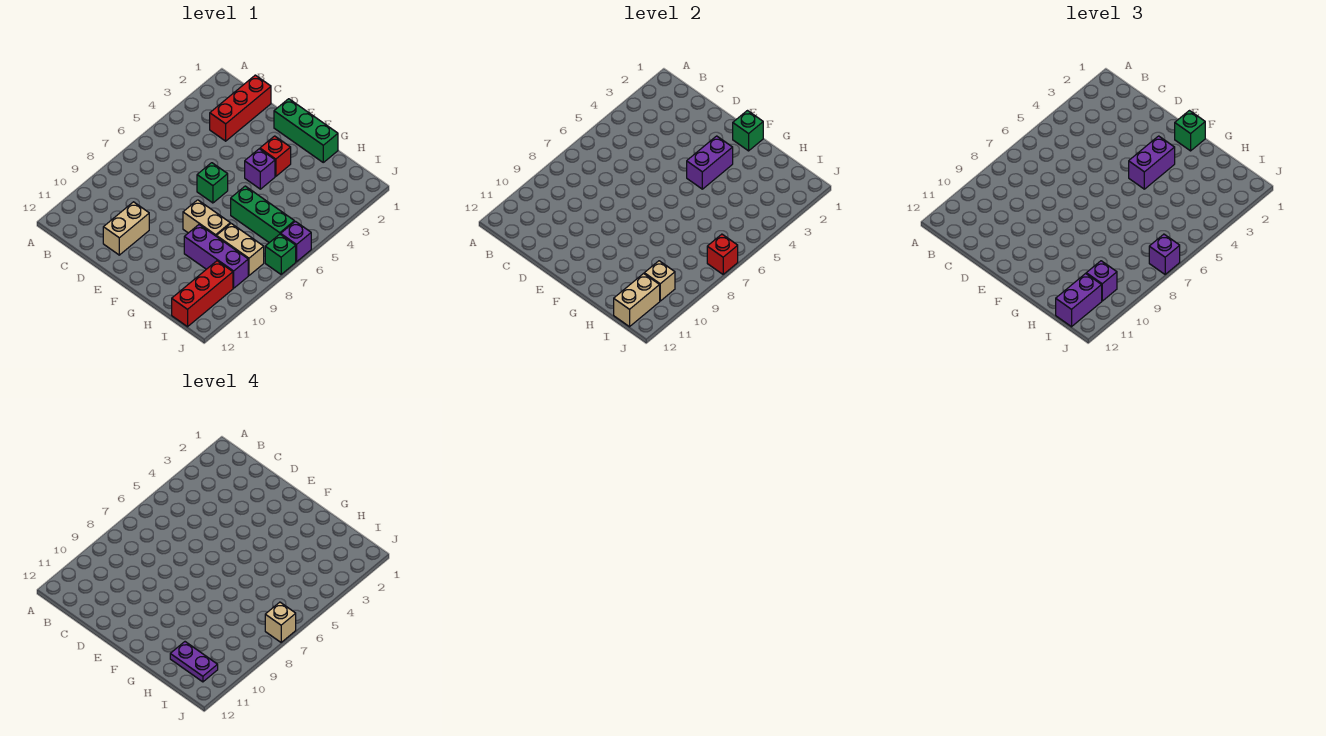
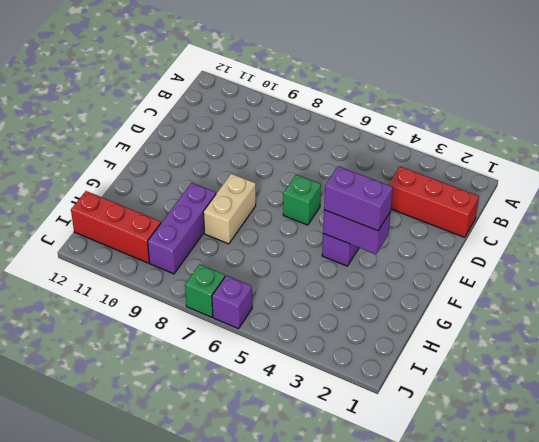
none -> tan 1x2 brick [103,202,149,255]
none -> green 1x3 brick [274,99,338,162]
none -> red 1x1 brick [260,136,291,176]

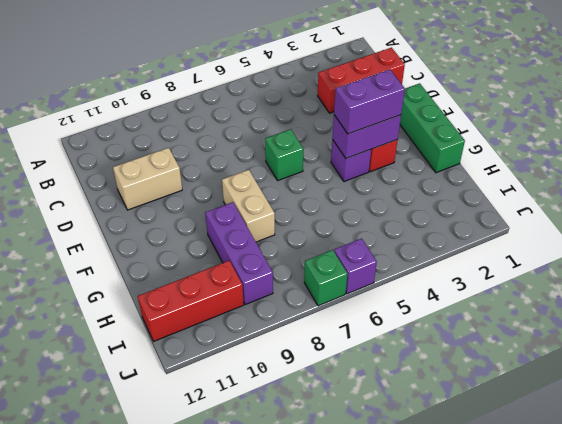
none -> green 1x3 brick [231,186,294,243]
none -> tan 1x2 brick [216,224,264,275]
none -> green 1x1 brick [733,111,763,151]

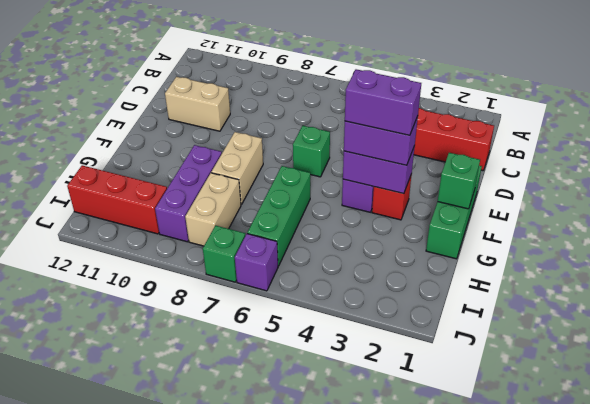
purple 1x2 brick [345,69,421,135] -> purple 1x2 brick moved to [1056,273,1102,327]
none -> tan 1x1 brick [644,261,675,301]
none -> tan 1x2 brick [614,273,660,327]
none -> red 1x1 brick [707,234,738,274]

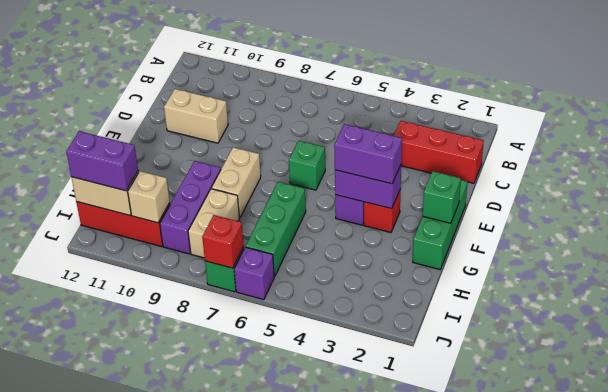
none -> green 1x1 brick [1175,111,1205,151]
none -> purple 1x1 brick [1086,261,1117,301]
none -> purple 1x1 brick [1149,234,1180,274]

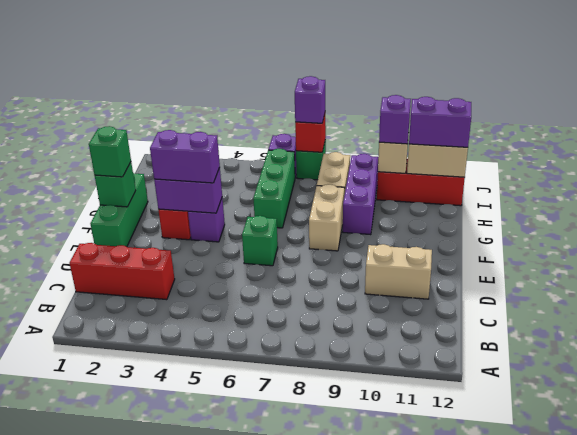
none -> purple 1x2 plate [170,642,218,682]
none -> tan 1x1 brick [265,602,296,642]

